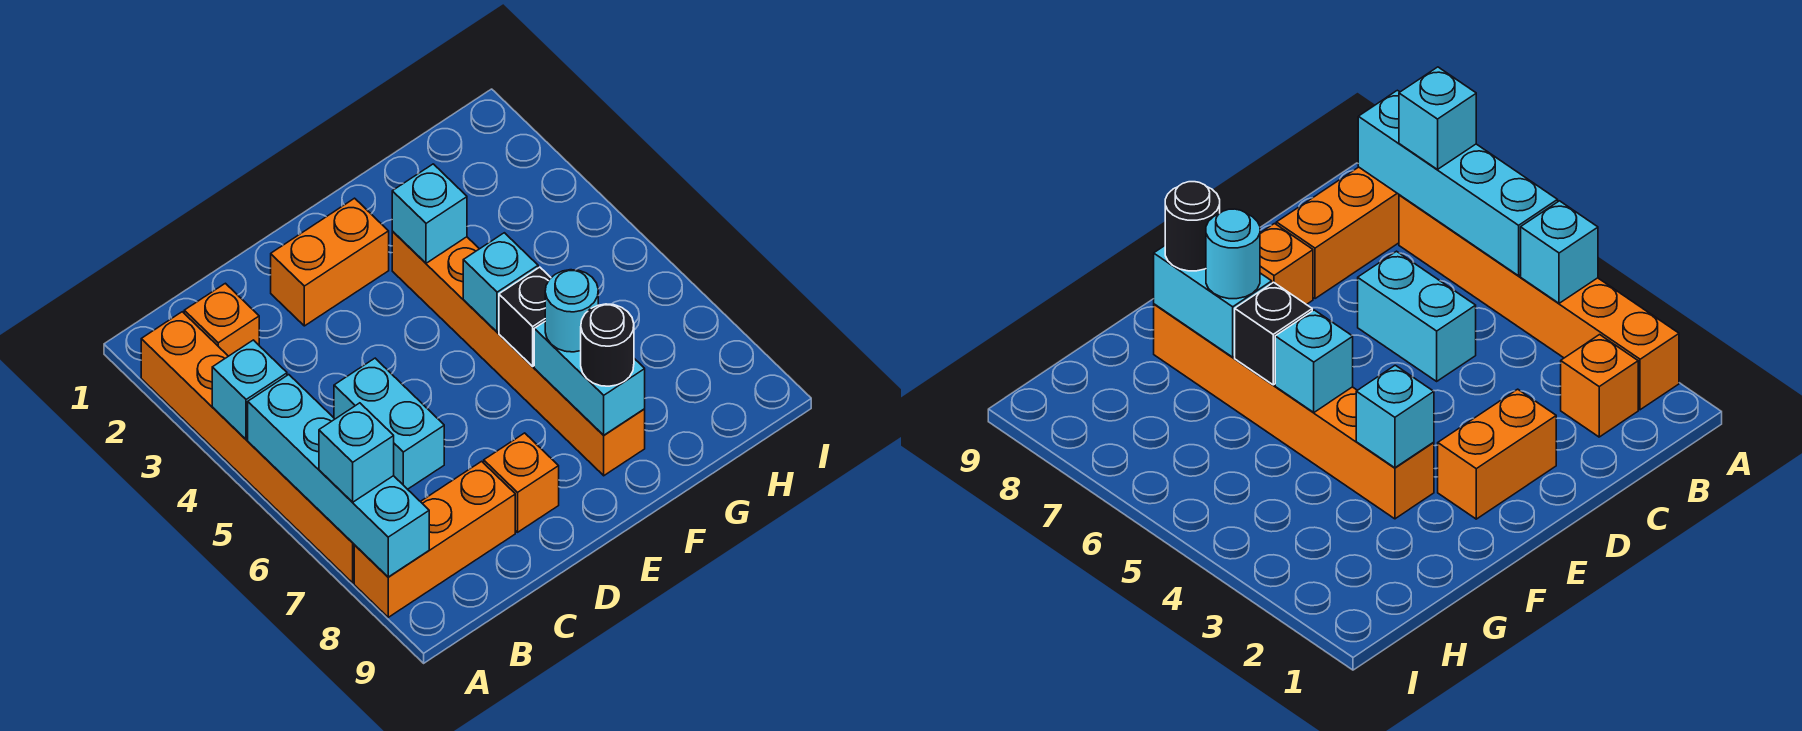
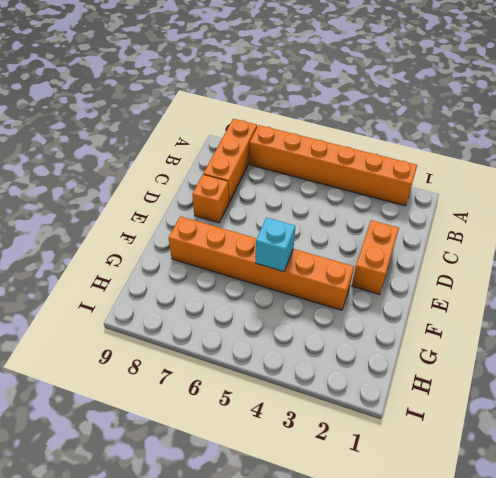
none -> orange 1x1 brick [184,283,259,356]
none -> cyan 1x2 brick [334,358,444,489]
none -> cyan 1x1 brick [212,340,287,439]

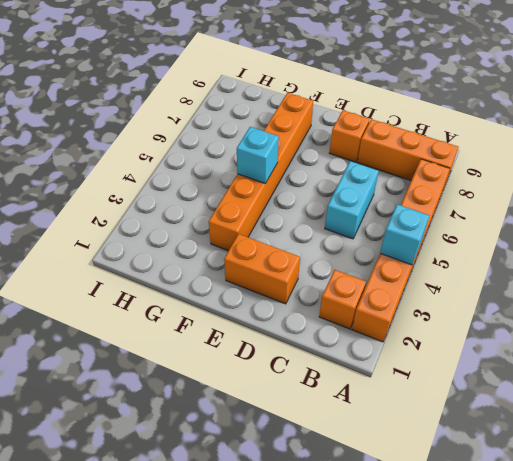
none -> cyan 1x4 brick [248,375,429,577]
none -> cyan 1x1 brick [392,164,467,263]
none -> black 1x1 brick [499,267,551,367]

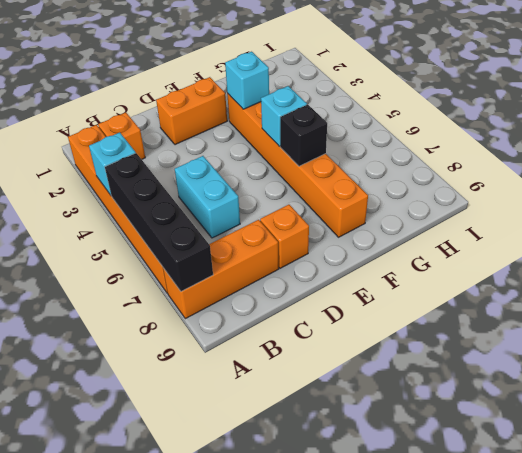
black 1x4 brick [105,153,213,292] -> cyan 1x4 brick [248,375,429,577]
none -> cyan 1x2 brick [534,322,645,435]
none -> cyan 1x1 brick [319,403,394,502]
none -> cyan 1x1 round brick [545,270,598,352]

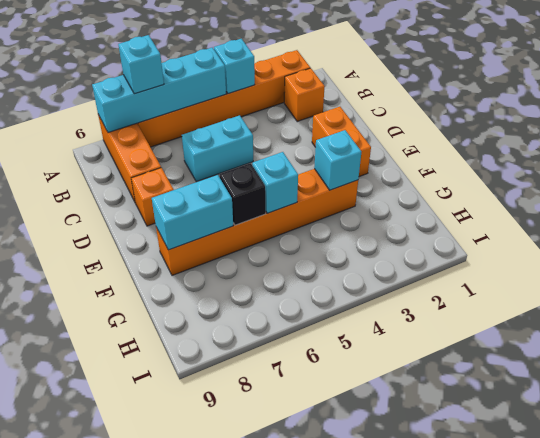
none -> cyan 1x1 round brick [545,270,598,352]
none -> black 1x1 round brick [581,304,634,386]

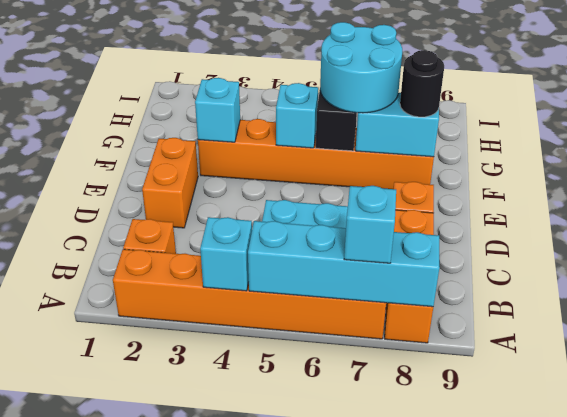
cyan 2x2 round brick [320,22,402,113] -> cyan 1x1 round brick [545,270,598,352]

